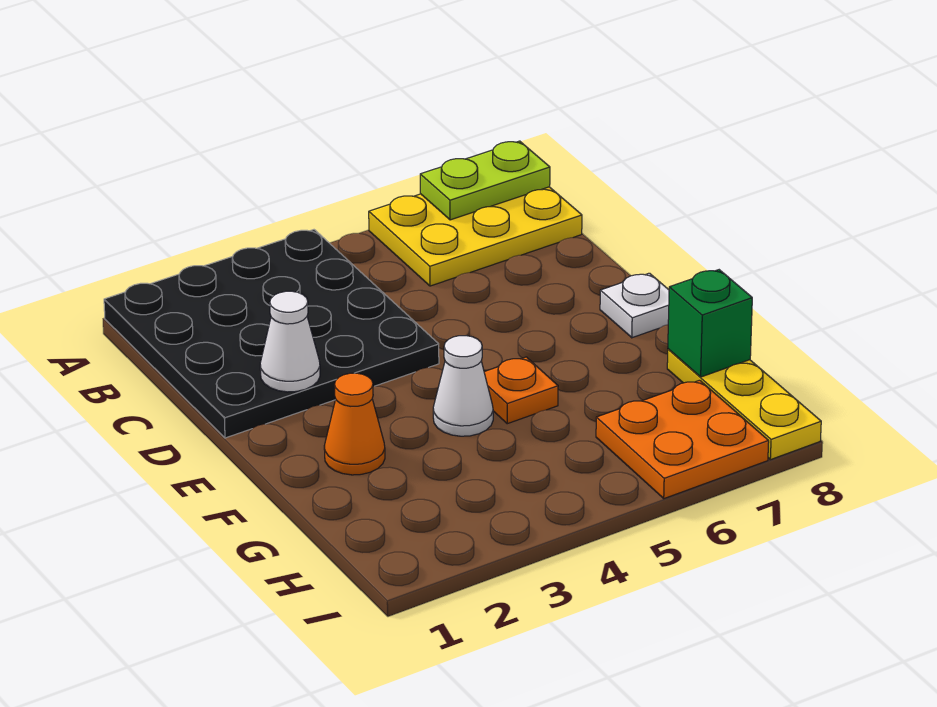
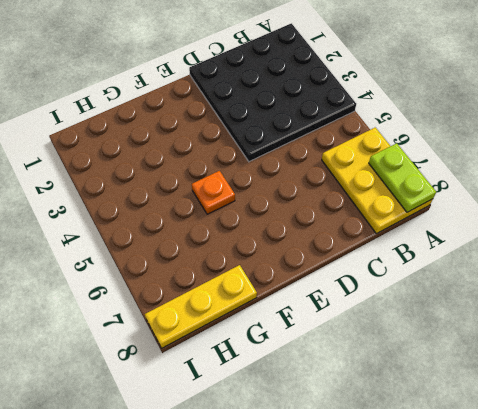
none -> white 1x1 plate [600,273,669,338]
none -> orange 1x1 cone [324,373,385,475]

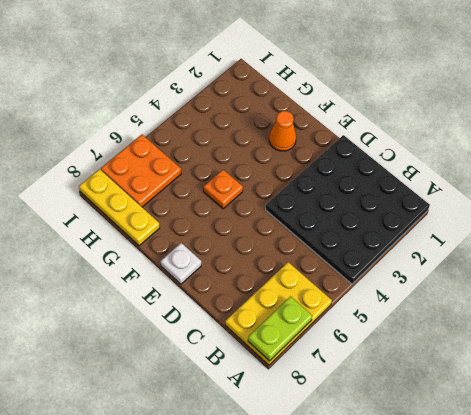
none -> white 1x1 cone [433,336,493,436]
none -> white 1x1 cone [260,291,320,392]

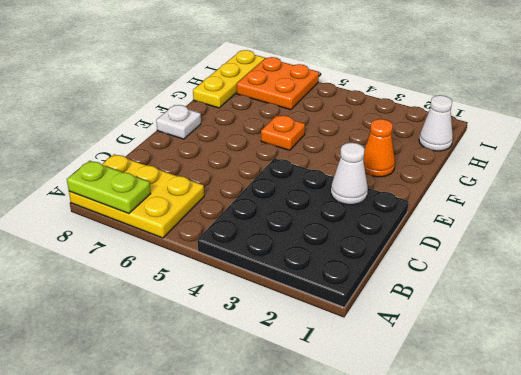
white 1x1 cone [419,95,453,151] -> white 1x1 cone moved to [433,336,493,436]
none -> green 1x1 brick [668,270,752,377]

